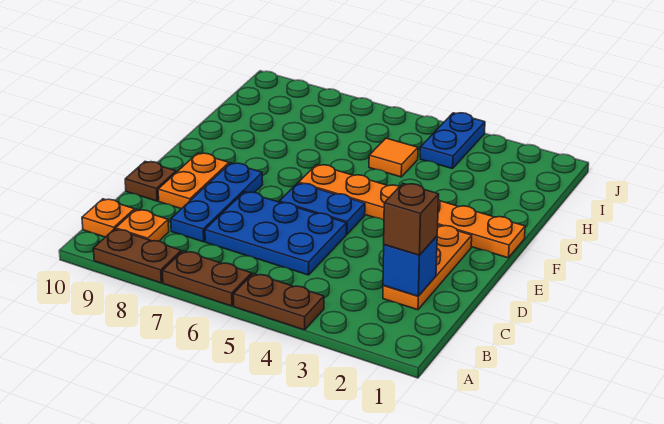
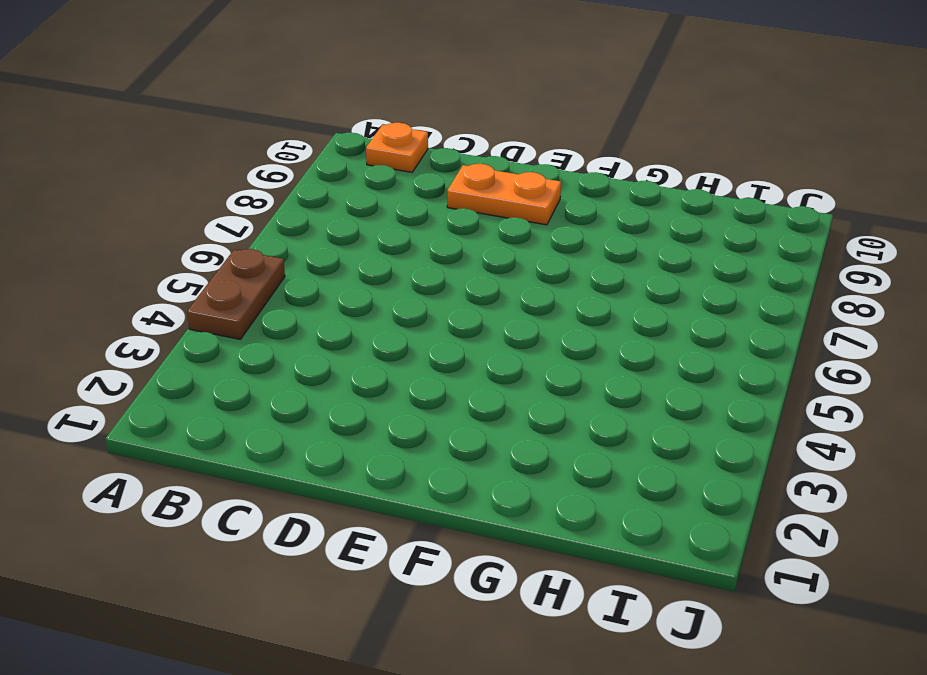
none -> brown 1x2 plate [162,251,252,306]
none -> brown 1x2 plate [93,229,181,283]
none -> orange 1x1 plate [116,209,169,241]

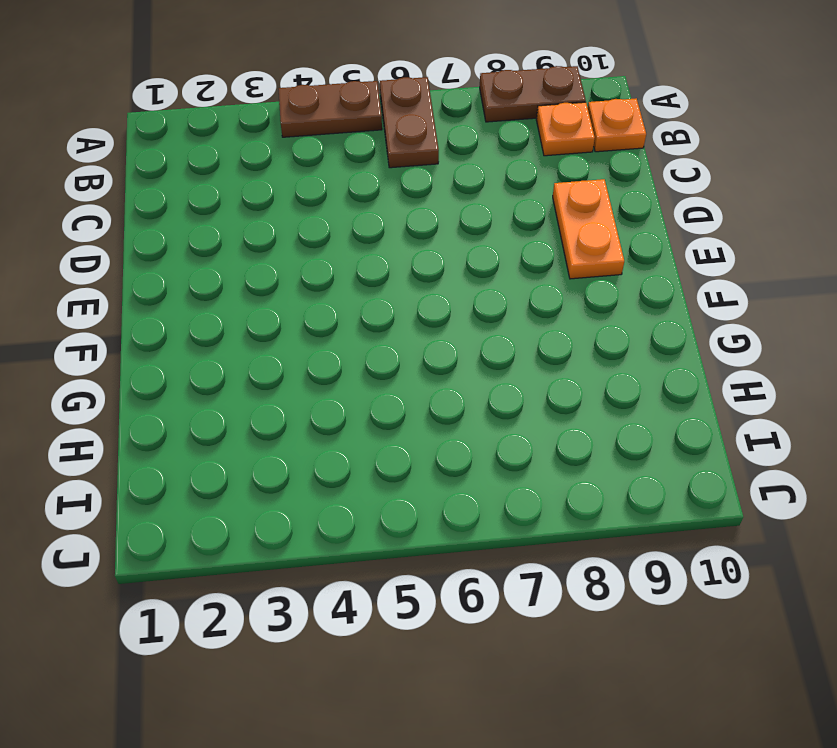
brown 1x2 plate [380,77,439,168] -> brown 1x2 plate turned to [162,251,252,306]
none -> orange 1x3 plate [383,225,472,310]
none -> blue 2x3 plate [205,192,346,275]
none -> blue 1x3 plate [171,163,263,242]

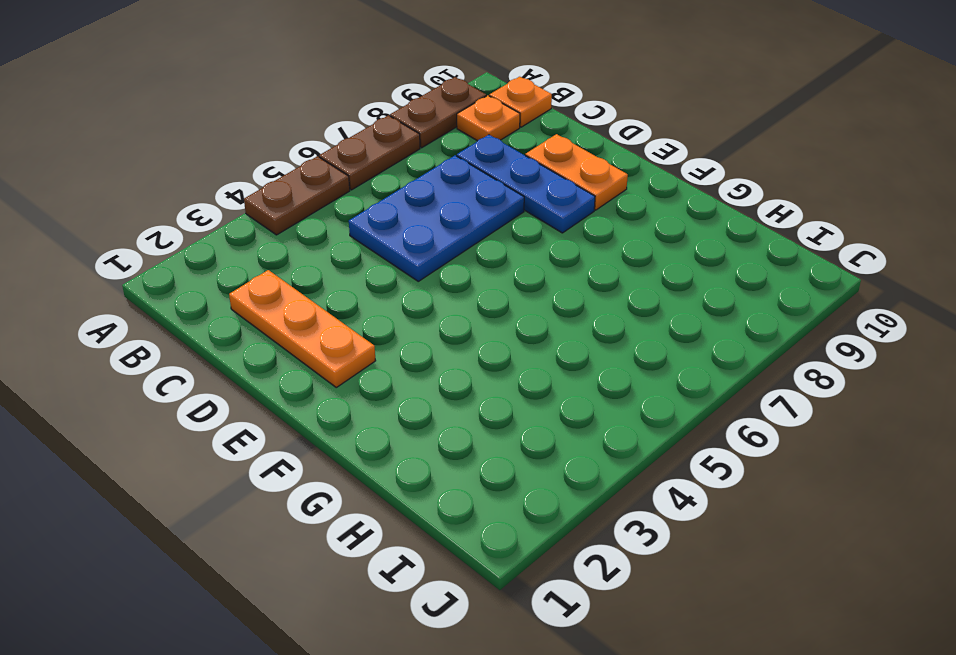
none -> brown 1x1 plate [125,162,176,201]
none -> blue 1x2 plate [279,183,365,234]
none -> orange 1x6 plate [299,165,525,258]

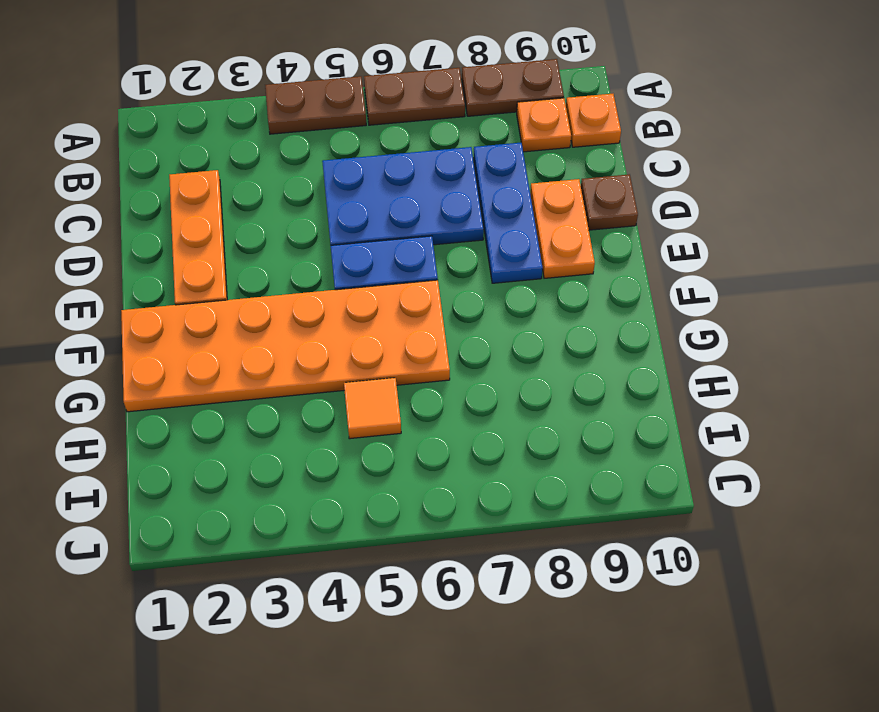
orange 2x6 plate [121,280,450,412] -> orange 1x6 plate [299,165,525,258]
none -> blue 1x2 plate [420,113,485,169]
none -> blue 1x1 brick [383,236,437,296]
none -> brown 1x1 brick [384,183,439,255]

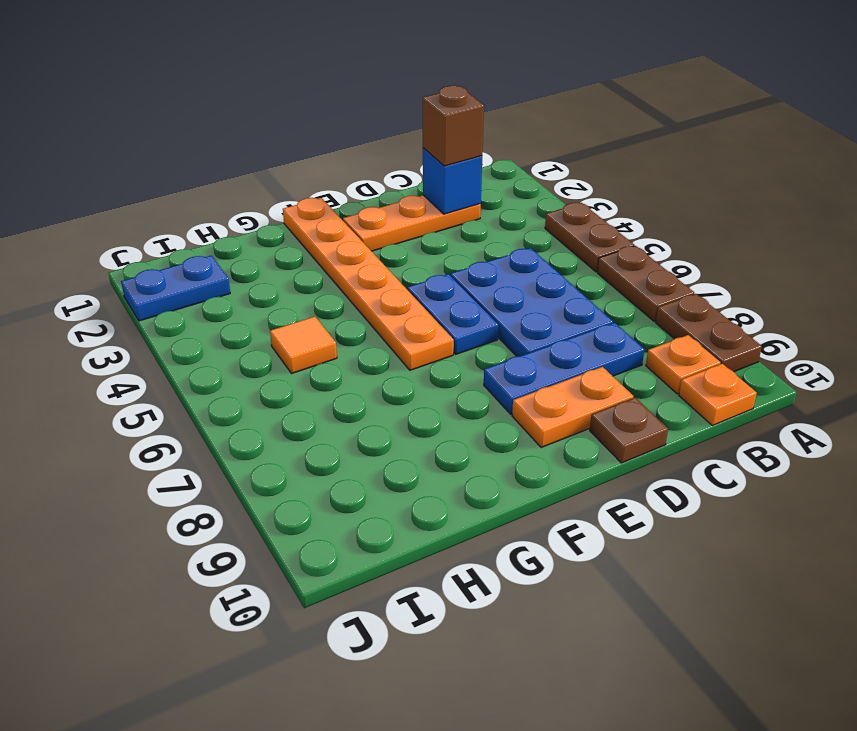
blue 1x2 plate [121,256,230,321] -> blue 1x2 plate moved to [420,113,485,169]

